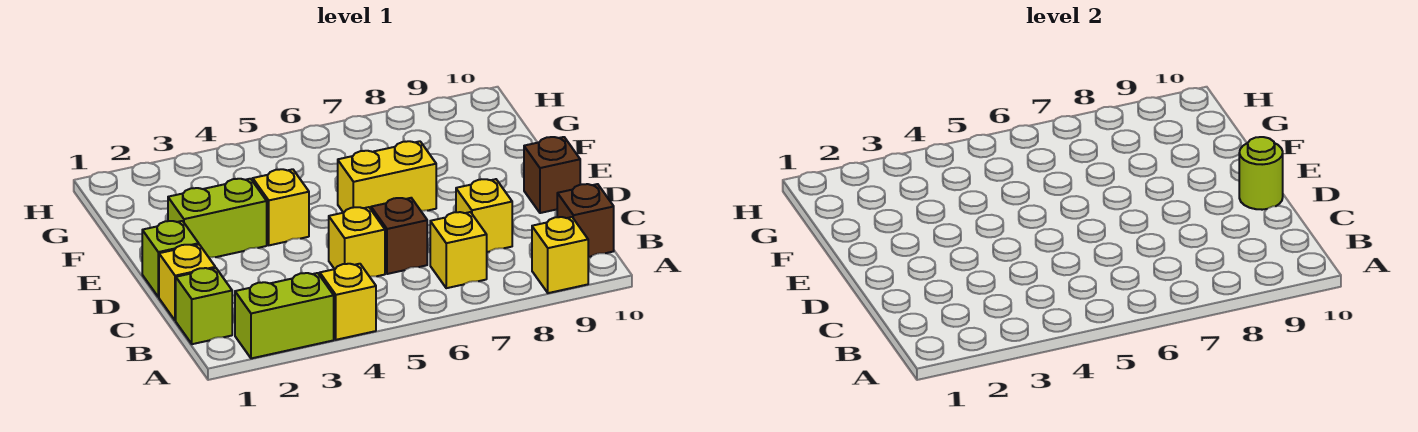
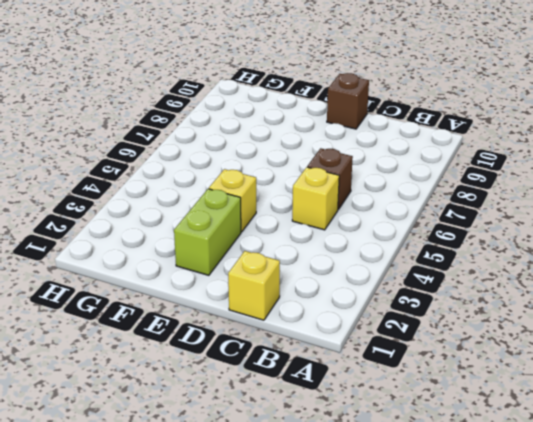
none -> lime 1x2 brick [235,273,334,358]
none -> yellow 1x1 brick [320,264,376,340]
none -> yellow 1x1 brick [532,217,588,293]

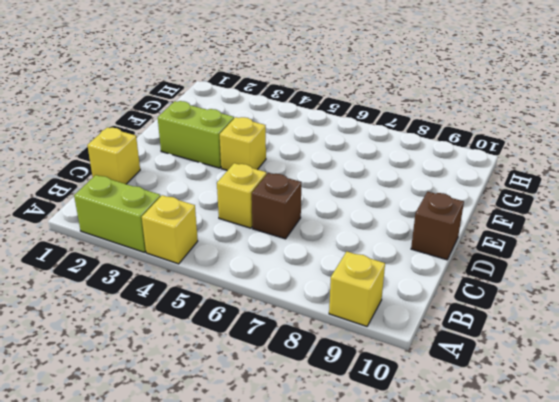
none -> lime 1x1 brick [176,268,232,344]
none -> yellow 1x1 brick [430,212,487,288]
none -> brown 1x1 brick [557,184,614,257]

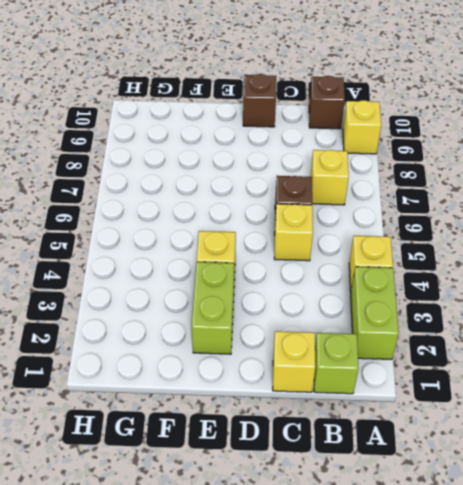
none -> yellow 1x1 brick [456,179,512,252]
none -> lime 1x1 brick [142,221,199,297]
none -> yellow 1x2 brick [338,141,436,213]

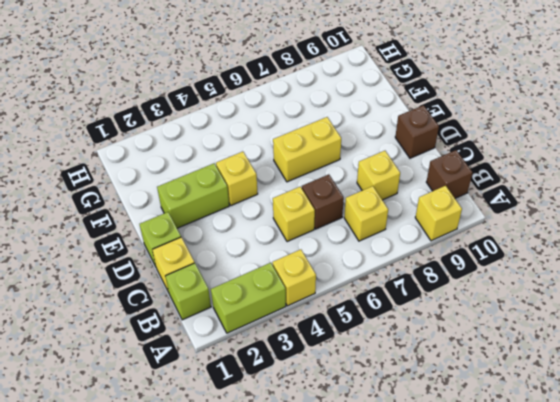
none -> lime 1x1 round brick [1239,137,1283,210]

